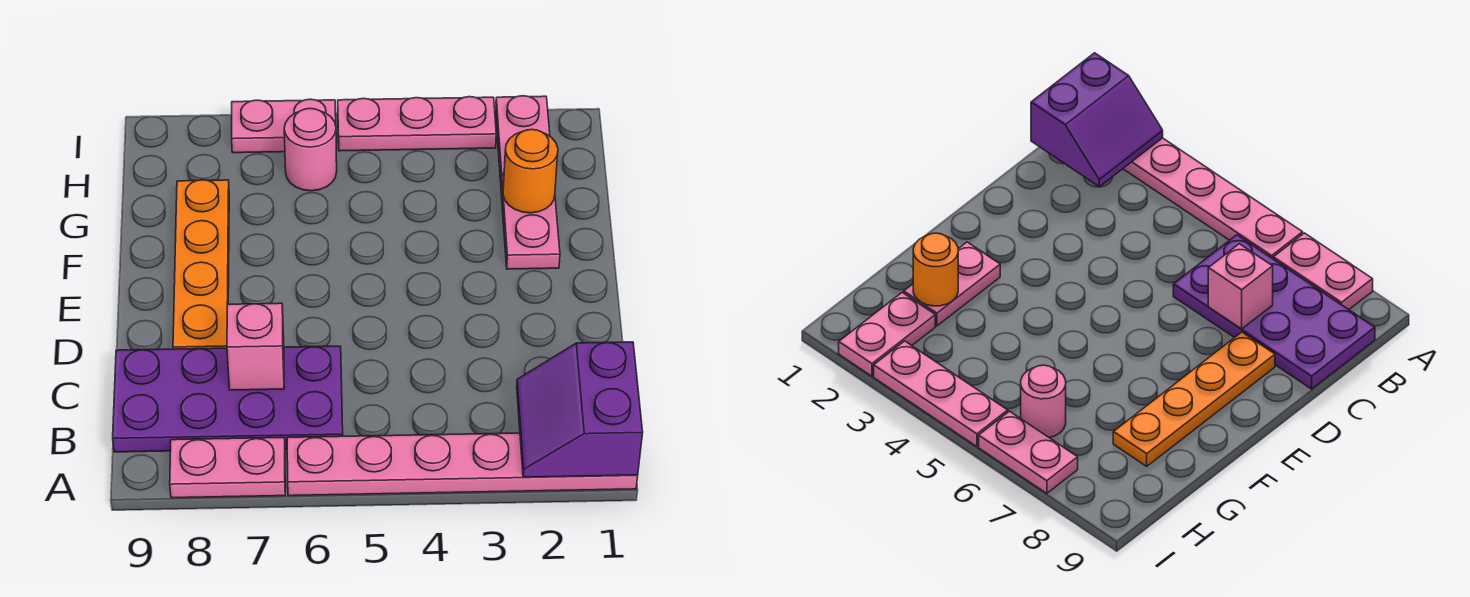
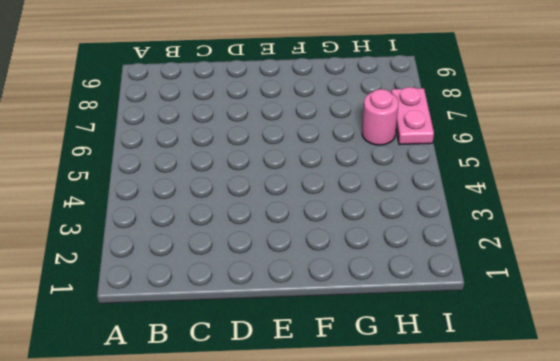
none -> pink 1x6 plate [287,433,638,496]
none -> pink 1x2 plate [170,438,285,498]
none -> purple 2x4 plate [113,346,343,452]

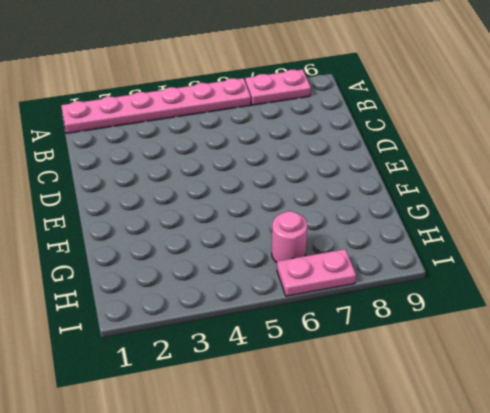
none -> purple 2x4 plate [113,346,343,452]
none -> orange 1x4 plate [173,180,229,349]
none -> pink 1x2 plate [501,175,560,269]

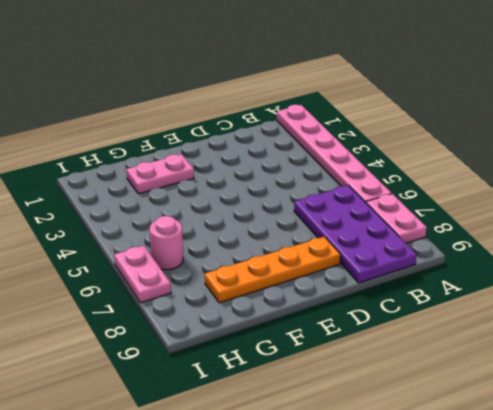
none -> pink 1x2 plate [496,96,550,181]
none -> pink 1x3 plate [338,97,496,151]
none -> purple 2x2 slope [517,342,643,477]

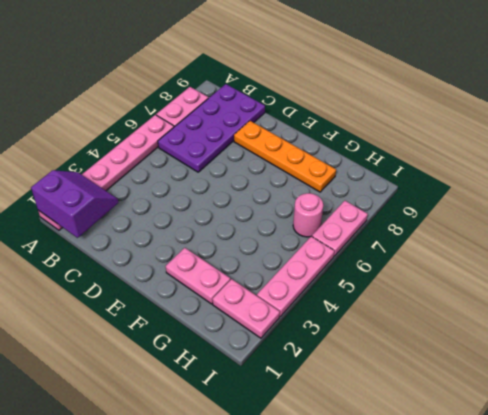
none -> pink 1x1 brick [227,303,284,390]
none -> orange 1x1 round brick [503,129,558,213]

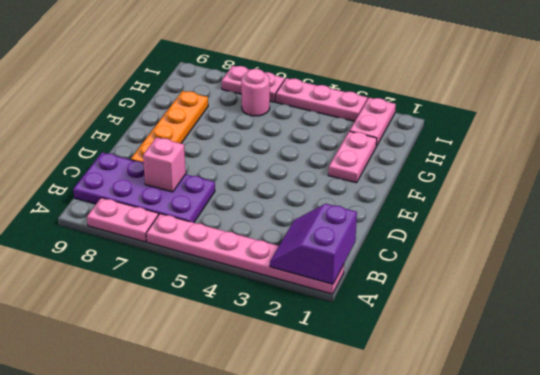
none -> orange 1x1 round brick [503,129,558,213]

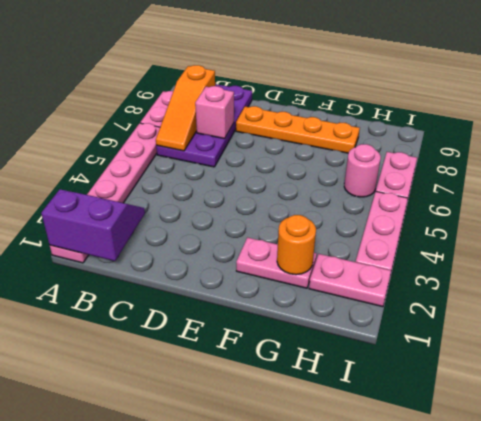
orange 1x3 slope [156,65,215,151] -> none

